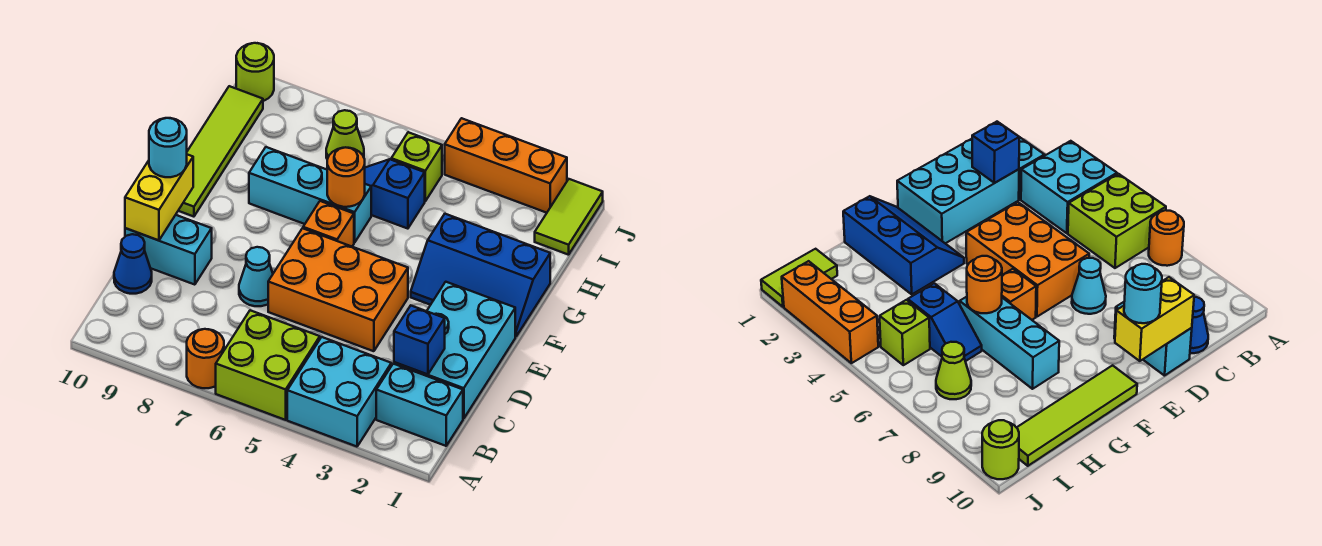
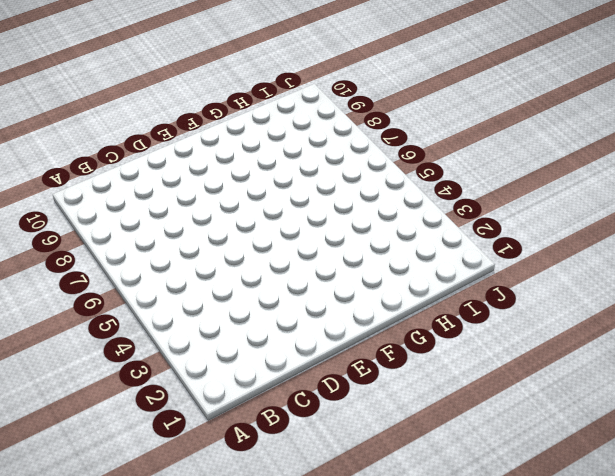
none -> cyan 2x2 brick [287,337,391,447]
none -> lime 2x2 brick [216,310,320,420]
none -> orange 1x1 round brick [187,329,224,388]

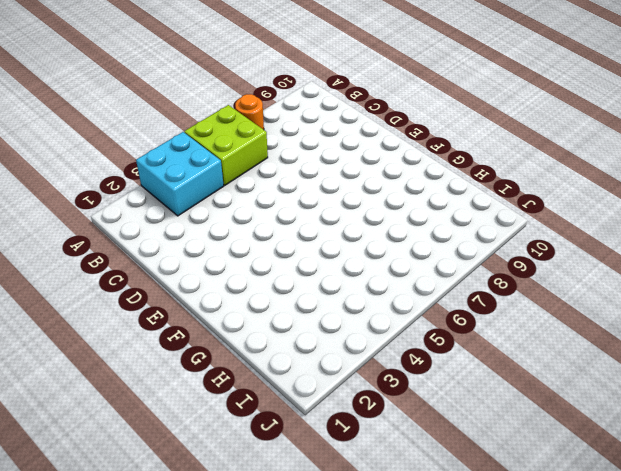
none -> cyan 1x2 brick [376,364,463,446]
none -> cyan 2x3 brick [394,282,515,419]
none -> blue 1x1 cone [114,234,152,294]

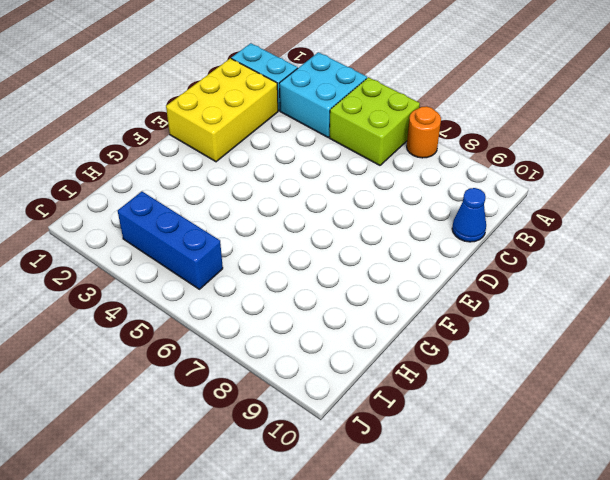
yellow 2x3 brick [166,58,278,162] -> cyan 2x3 brick [394,282,515,419]
blue 1x3 brick [118,192,223,289] -> lime 1x1 brick [391,132,442,201]
none -> orange 2x3 brick [268,228,408,351]
none -> cyan 1x1 cone [239,247,273,306]
none -> cyan 1x2 brick [125,215,212,285]

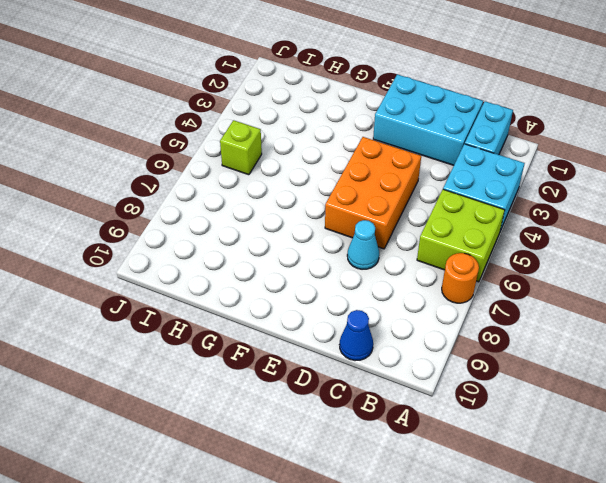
none -> cyan 1x2 brick [125,215,212,285]
none -> blue 2x3 slope [411,214,550,337]
none -> orange 1x1 brick [303,201,354,246]

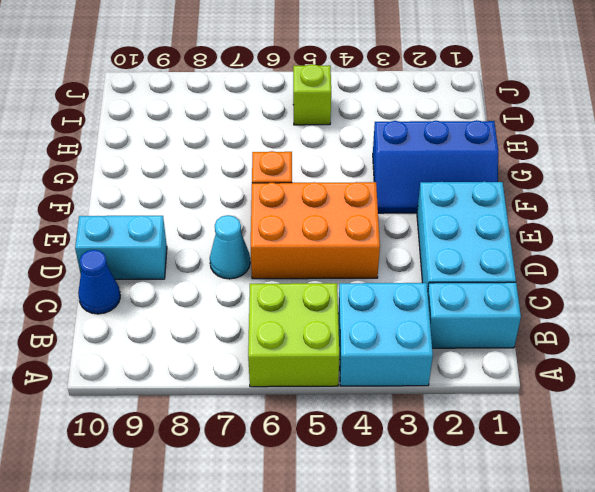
none -> orange 1x1 round brick [187,329,224,388]
none -> lime 1x4 tile [178,86,263,217]
none -> cyan 1x3 brick [249,147,371,243]

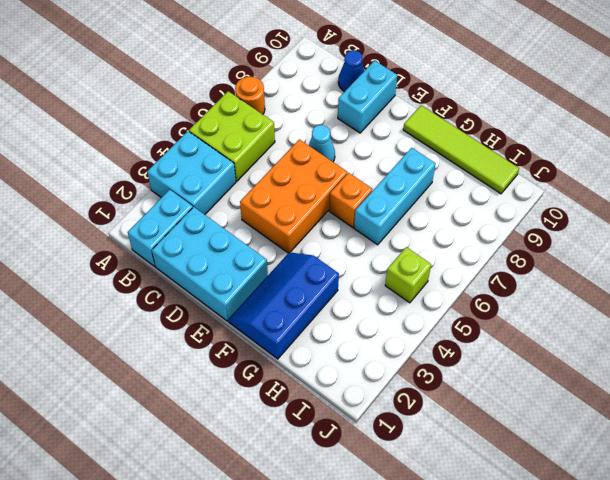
none -> blue 1x2 slope [365,159,425,229]
none -> lime 1x2 tile [535,179,603,255]
none -> lime 1x1 cone [326,110,364,159]

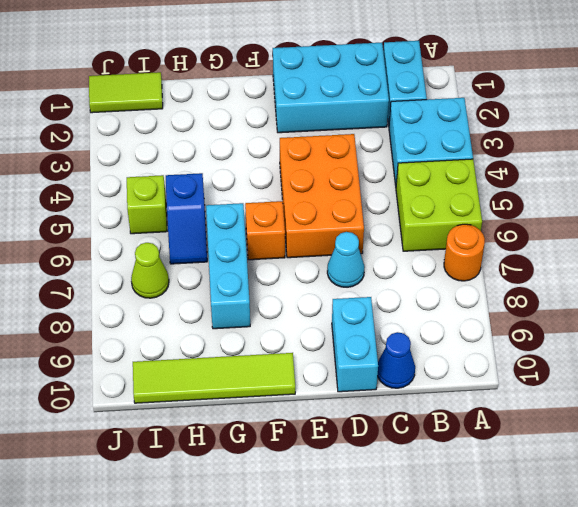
none -> blue 2x3 slope [411,214,550,337]
none -> orange 1x3 brick [445,118,567,213]
none -> lime 1x1 round brick [236,43,274,101]

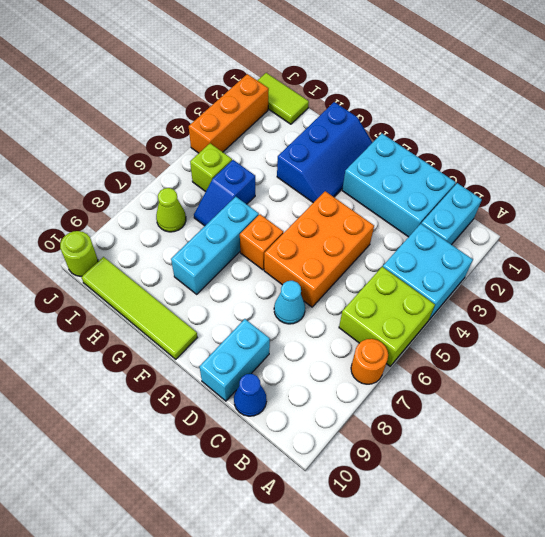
none -> blue 1x1 brick [394,306,445,375]
none -> yellow 1x2 brick [125,155,193,240]
none -> orange 1x1 round brick [327,147,365,207]

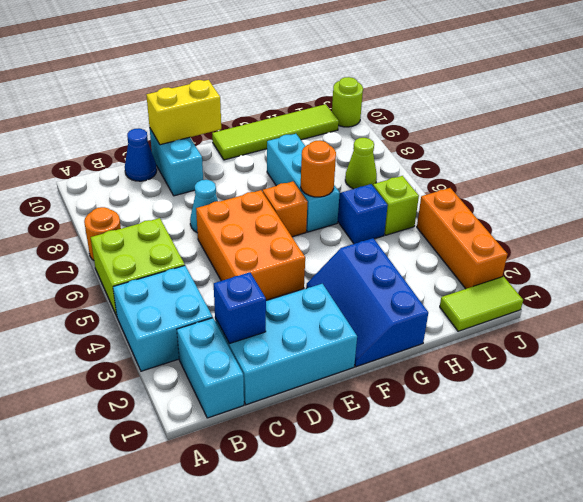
none -> cyan 1x1 round brick [149,118,187,177]

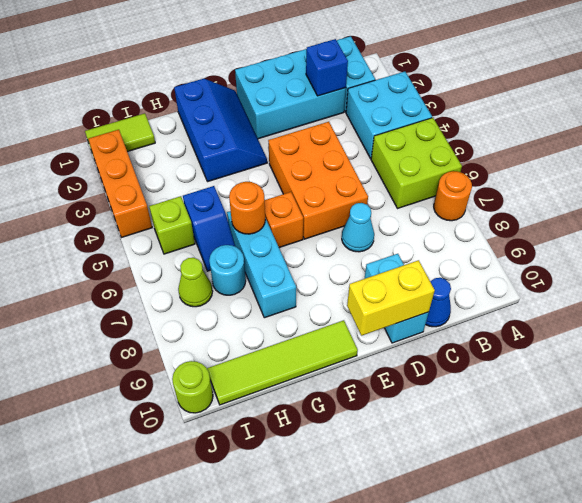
cyan 1x1 round brick [209,245,246,295] -> cyan 1x1 round brick moved to [149,118,187,177]

